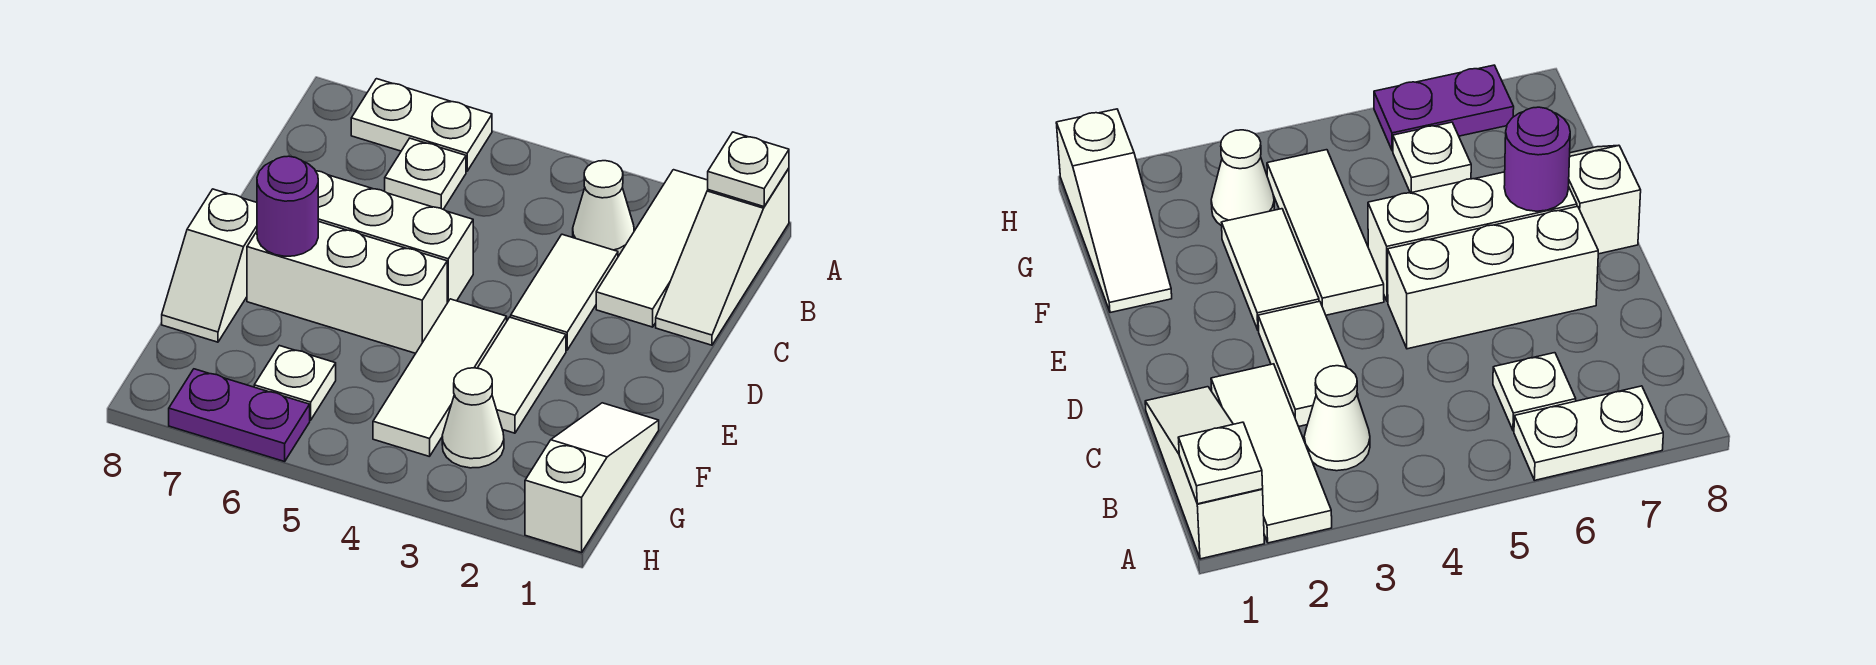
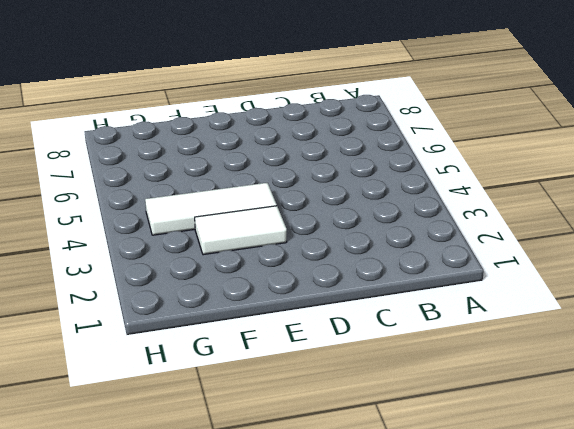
none -> white 1x3 slope [656,168,789,345]
none -> white 1x3 tile [596,170,708,327]
none -> white 1x2 plate [351,79,492,171]

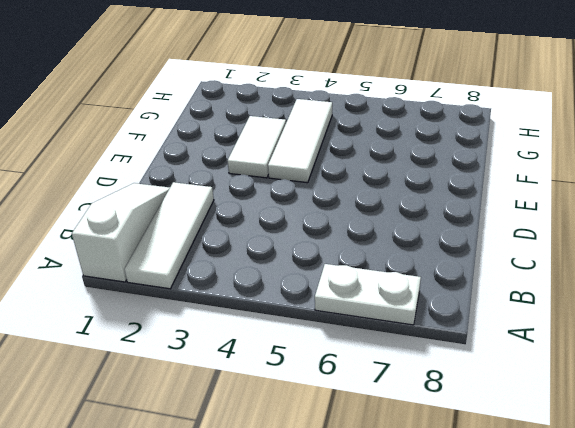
none -> white 1x1 cone [573,161,634,256]
none -> white 1x1 plate [385,138,466,209]
none -> white 1x2 tile [511,234,618,350]

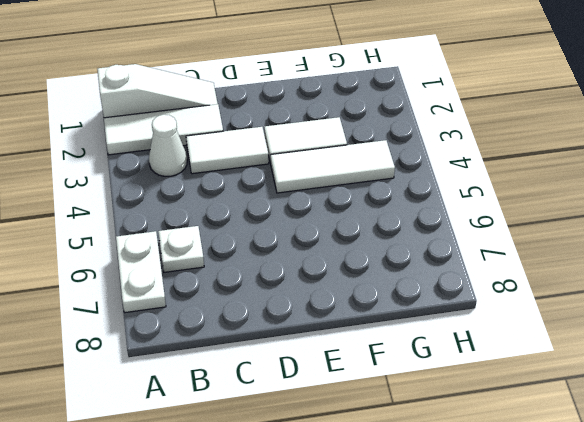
none -> white 1x3 brick [316,171,473,303]
none -> white 1x3 brick [247,221,447,353]
none -> white 1x2 slope [162,189,257,342]

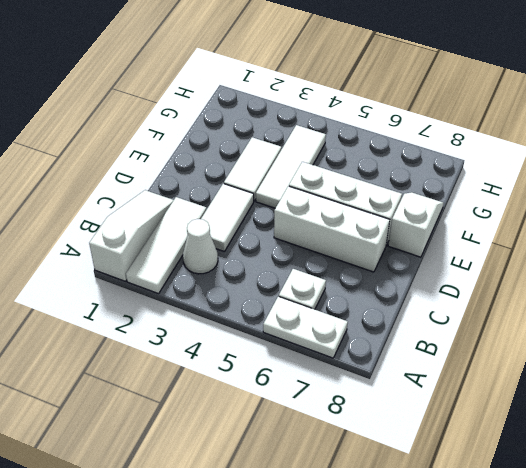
none -> white 1x3 slope [525,403,659,553]
none -> white 1x1 cone [442,368,504,468]
none -> white 1x1 plate [254,346,336,420]

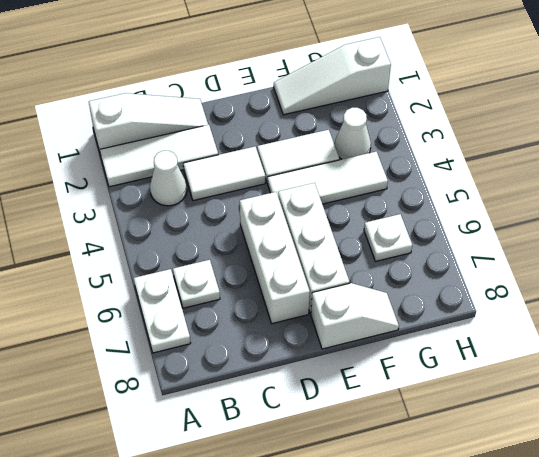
none -> purple 1x2 plate [169,369,310,462]
none -> white 1x1 plate [708,132,789,207]
none -> purple 1x1 round brick [257,156,318,256]

